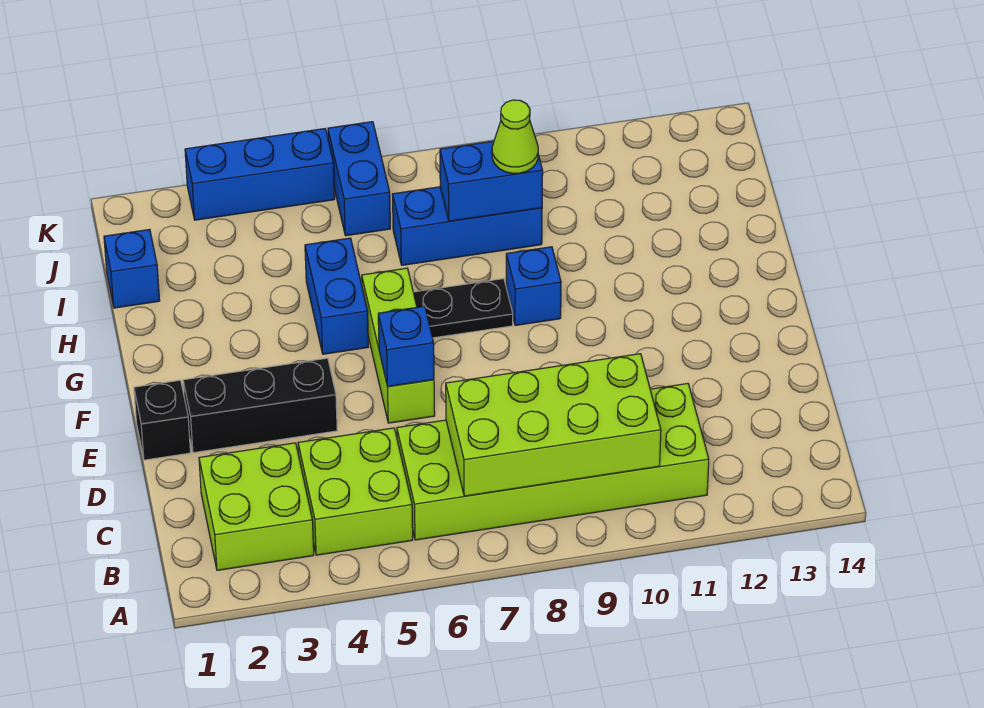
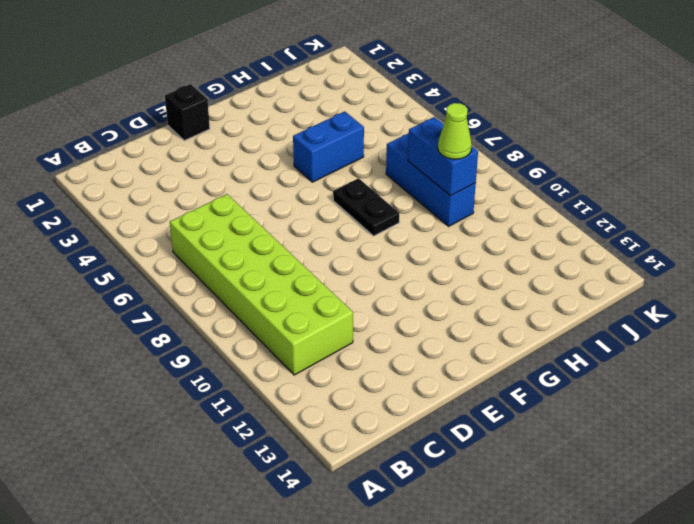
none -> lime 2x2 brick [199,443,314,570]
none -> lime 2x2 brick [298,428,413,555]
none -> black 1x3 brick [183,358,337,453]

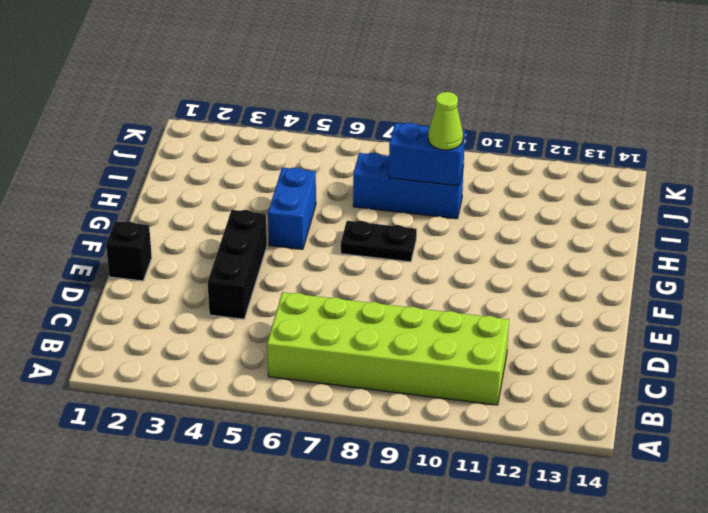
black 1x3 brick [208,210,267,319] -> black 1x3 brick turned to [183,358,337,453]
none -> lime 2x2 brick [199,443,314,570]
none -> lime 2x2 brick [298,428,413,555]
none -> lime 1x3 brick [362,268,435,423]

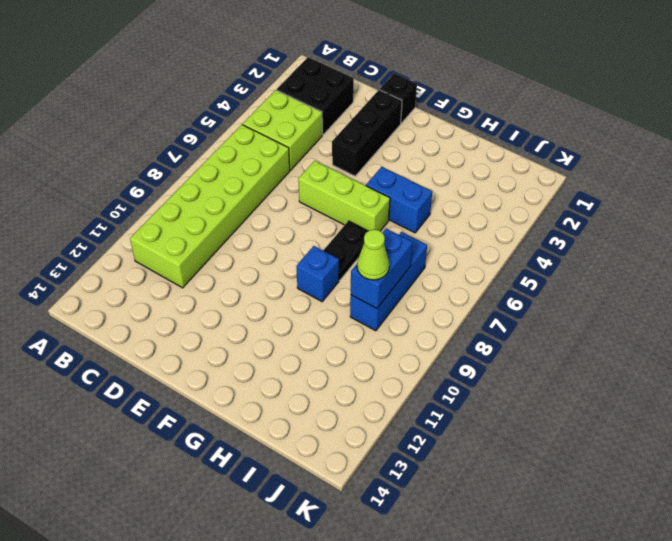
black 2x2 brick [277,57,354,135] -> lime 2x2 brick [199,443,314,570]
none -> blue 1x1 brick [104,229,160,308]
none -> blue 1x2 brick [328,122,390,236]
none -> blue 1x3 brick [185,129,335,220]

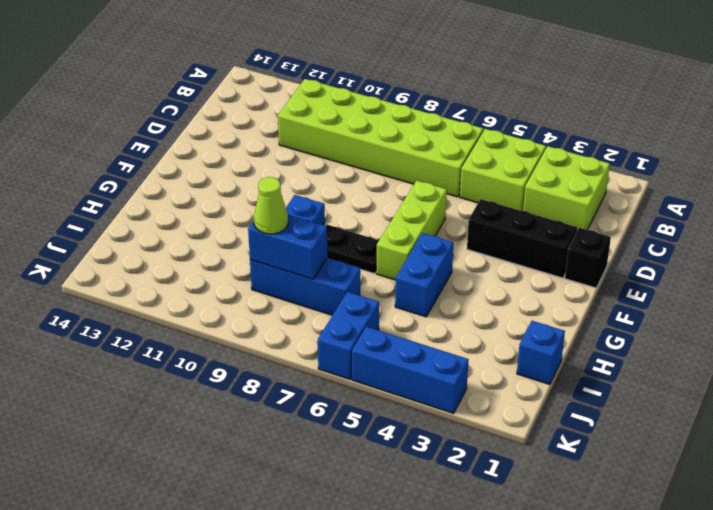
none -> lime 2x4 brick [446,354,661,496]
none -> blue 1x1 brick [378,306,434,387]

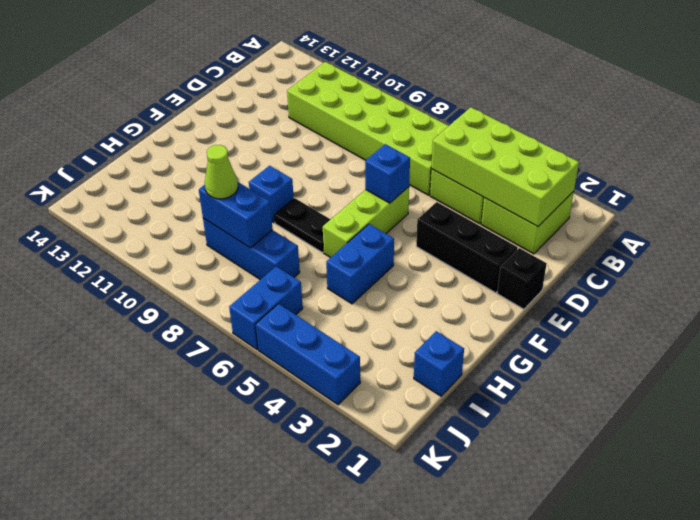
lime 2x4 brick [431,107,579,227] -> lime 2x4 brick moved to [446,354,661,496]

